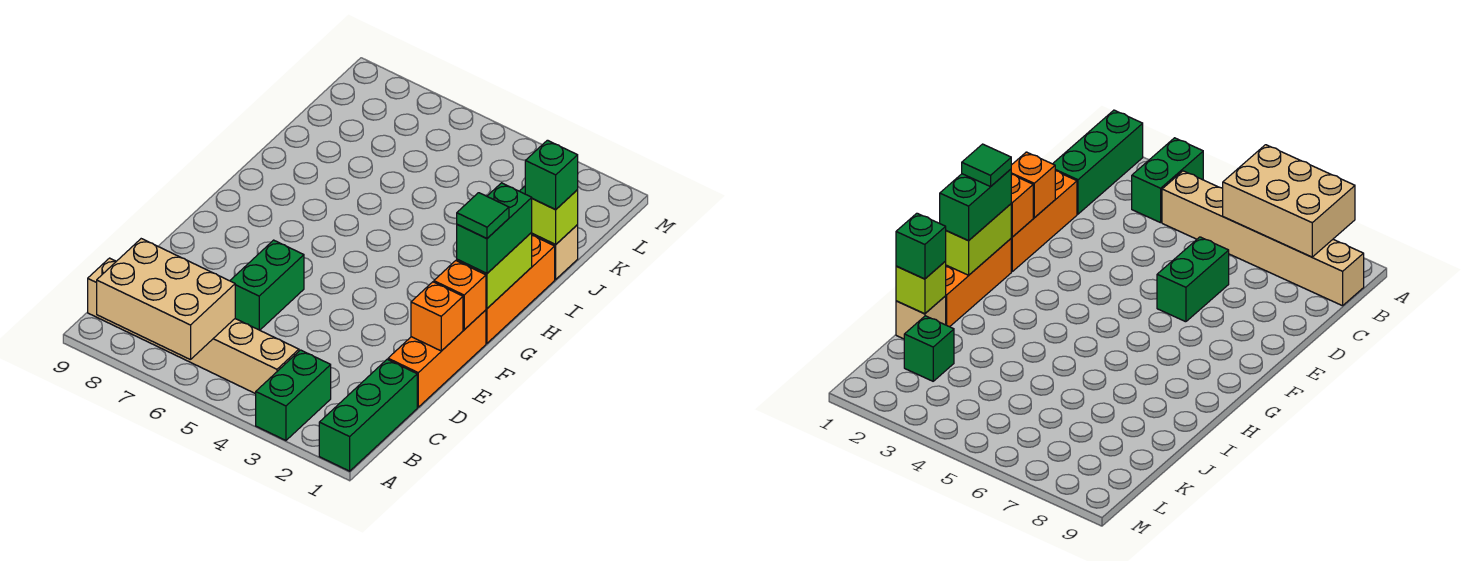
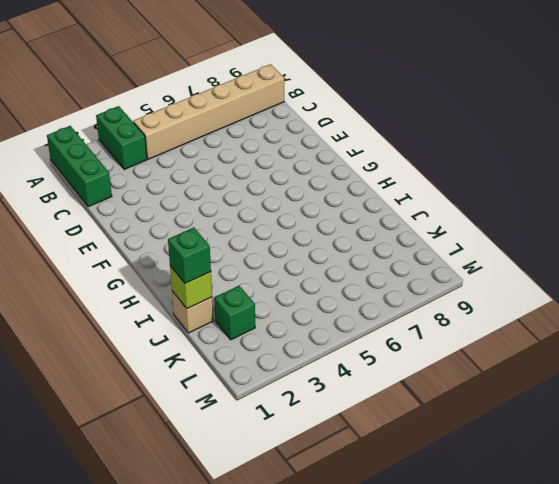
none -> orange 1x3 brick [388,310,486,407]
none -> green 1x2 brick [230,240,304,330]
none -> orange 1x3 brick [486,236,555,343]

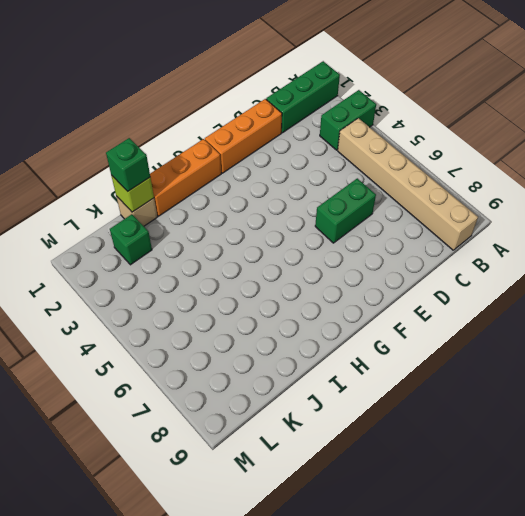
none -> tan 2x3 brick [97,239,235,360]
none -> orange 1x1 brick [411,282,463,351]
none -> orange 1x1 brick [434,261,486,330]

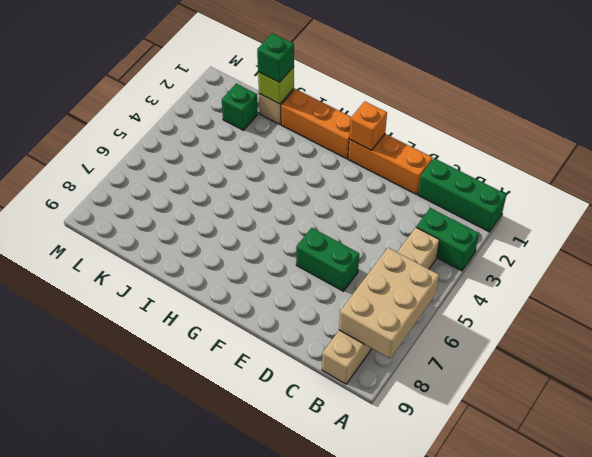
none -> orange 1x1 brick [411,282,463,351]
none -> lime 1x2 brick [457,233,532,308]
none -> green 1x2 brick [457,183,532,273]

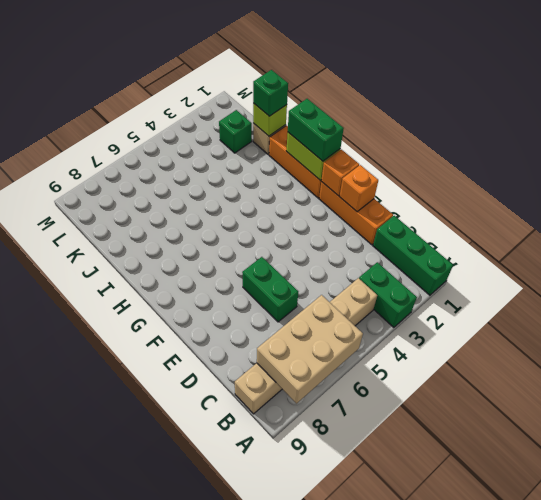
none -> green 1x1 tile [457,193,509,238]

